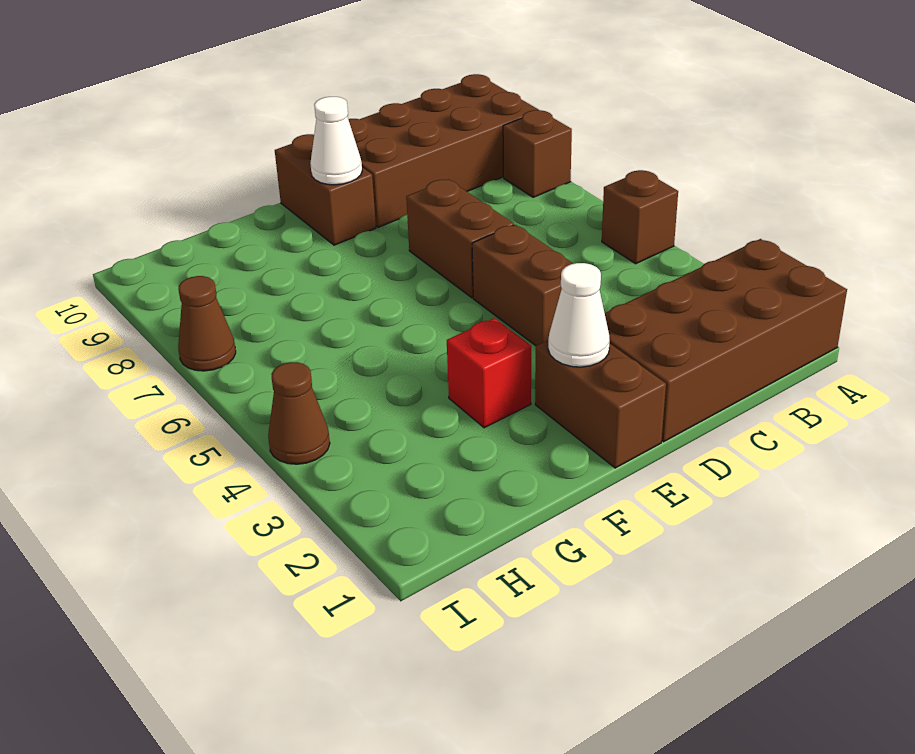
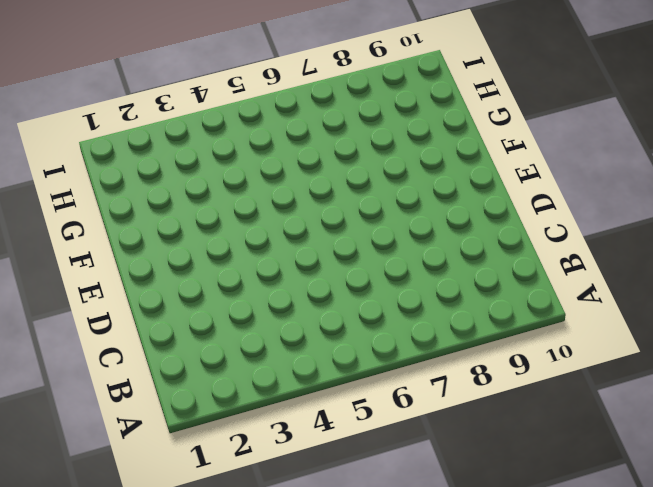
none -> brown 2x4 brick [605,239,847,442]
none -> brown 1x1 brick [602,170,678,264]
none -> brown 1x1 brick [503,110,572,197]

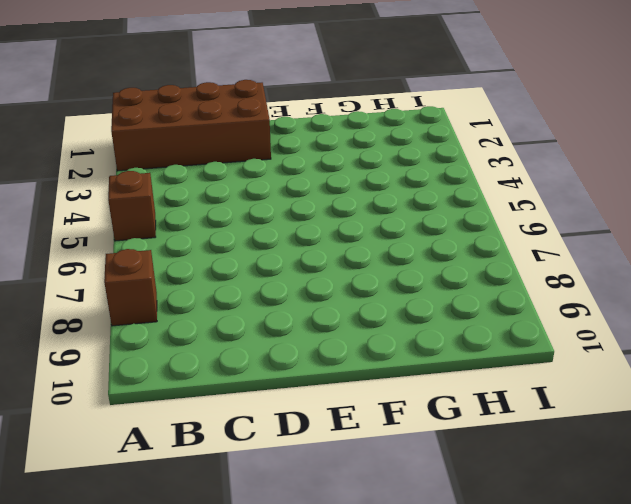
none -> brown 2x4 brick [348,74,539,227]
none -> brown 1x2 brick [472,225,573,346]
none -> brown 1x2 brick [406,180,514,298]

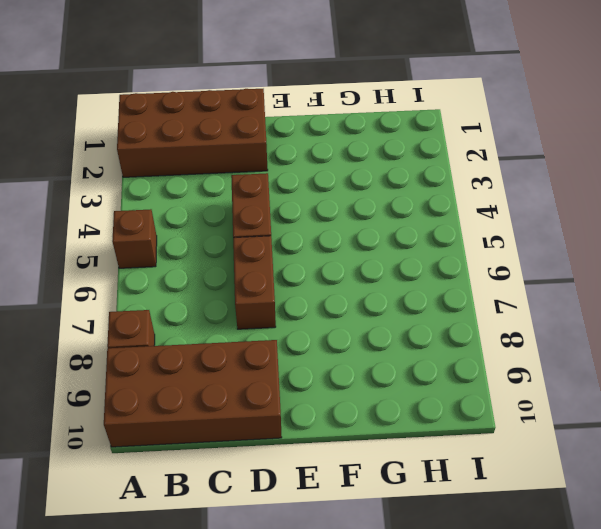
none -> brown 1x2 brick [535,340,666,468]
none -> brown 1x2 brick [275,134,376,245]
none -> red 1x1 brick [447,318,531,428]

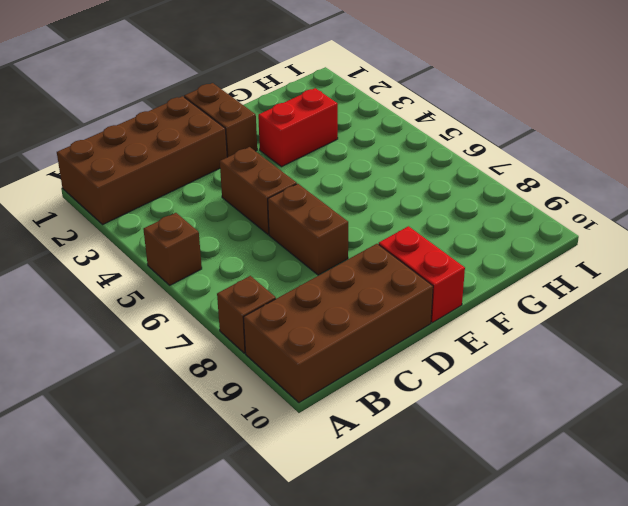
red 1x2 brick [379,226,465,323] -> brown 1x2 brick [275,134,376,245]
red 1x2 brick [258,88,338,167] -> red 1x1 brick [447,318,531,428]
none -> brown 1x1 cone [268,362,330,464]
none -> brown 1x1 cone [178,276,236,371]
none -> white 1x1 cone [548,263,610,367]

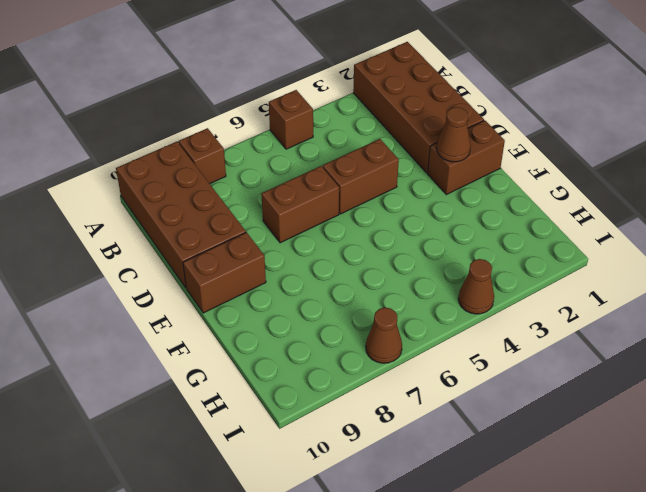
brown 1x1 cone [437,107,471,162] -> white 1x1 cone [548,263,610,367]
none -> red 1x1 brick [447,318,531,428]
none -> white 1x1 cone [310,97,362,185]

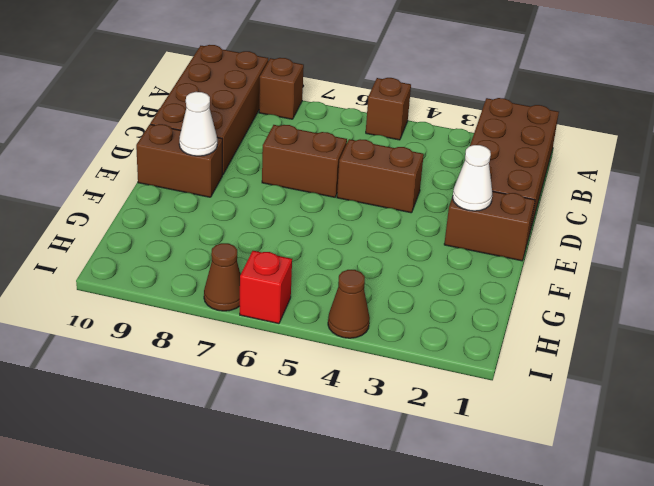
red 1x1 brick [240,251,292,324] -> red 1x1 brick moved to [447,318,531,428]

